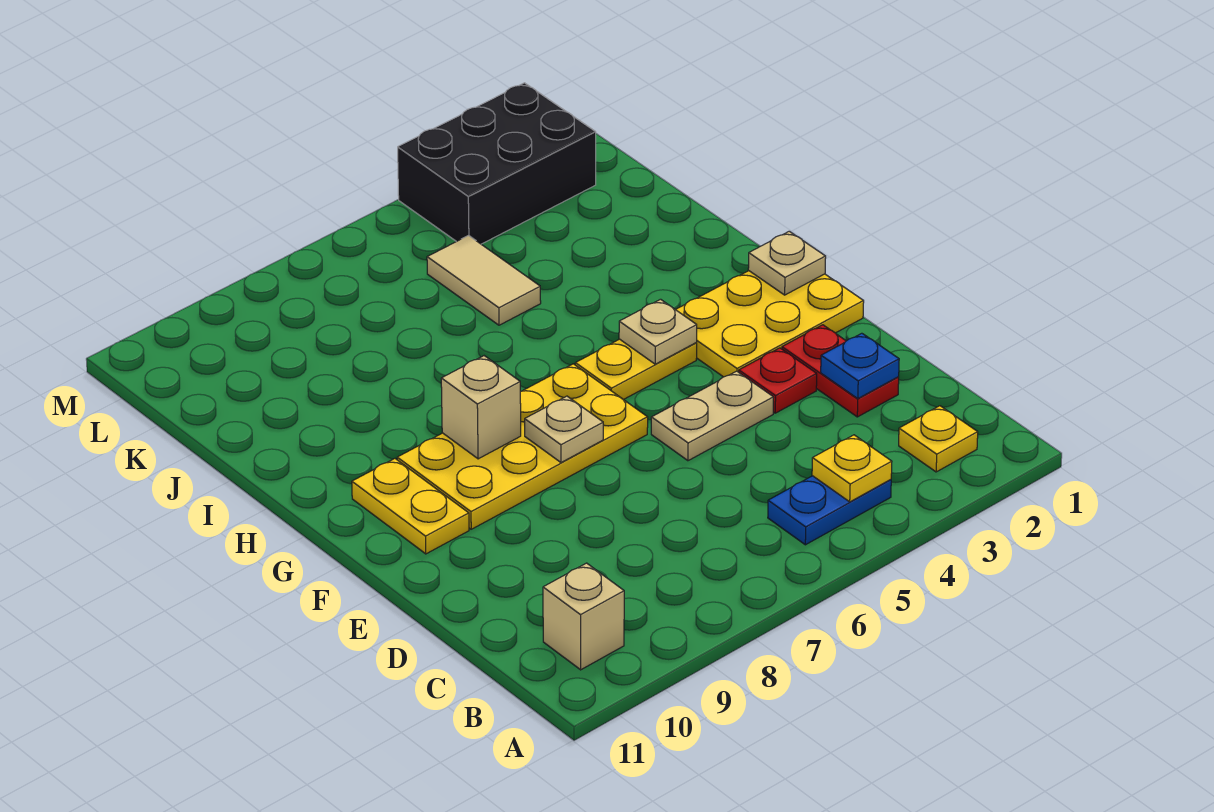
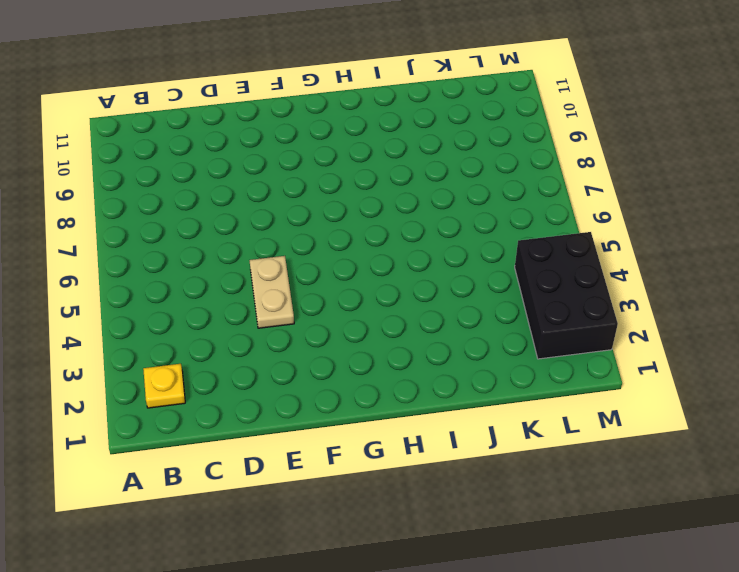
none -> blue 1x2 plate [768,476,891,545]
none -> tan 1x1 brick [543,563,624,670]
none -> red 1x2 plate [782,325,899,417]

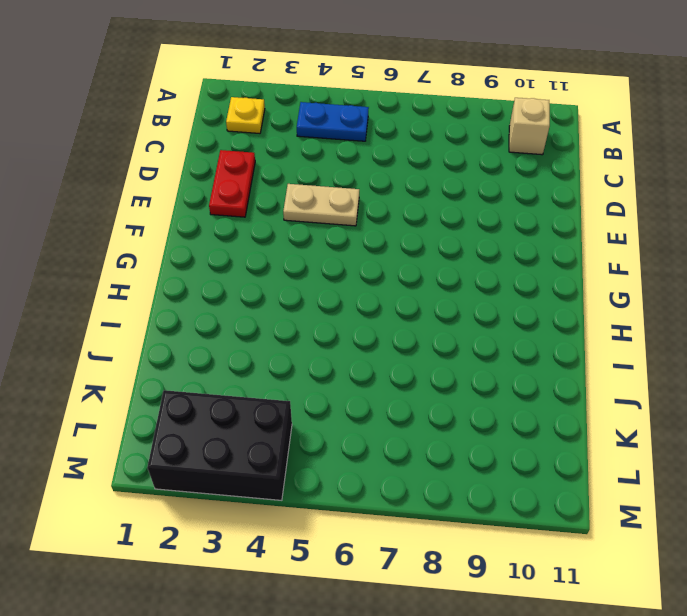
none -> red 1x1 plate [739,348,817,413]
none -> yellow 2x3 plate [676,271,864,377]
none -> yellow 2x4 plate [397,364,648,529]

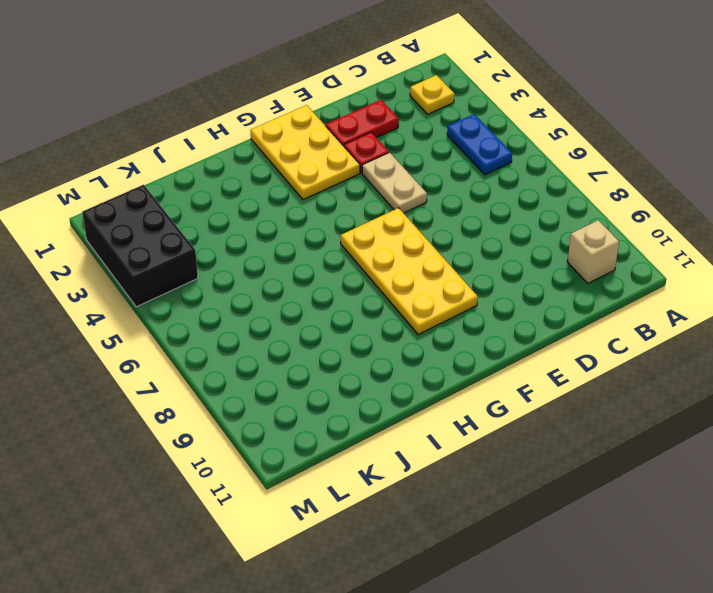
none -> yellow 1x2 plate [352,459,469,554]
none -> yellow 1x2 plate [575,339,697,400]
none -> tan 1x2 tile [427,236,541,325]

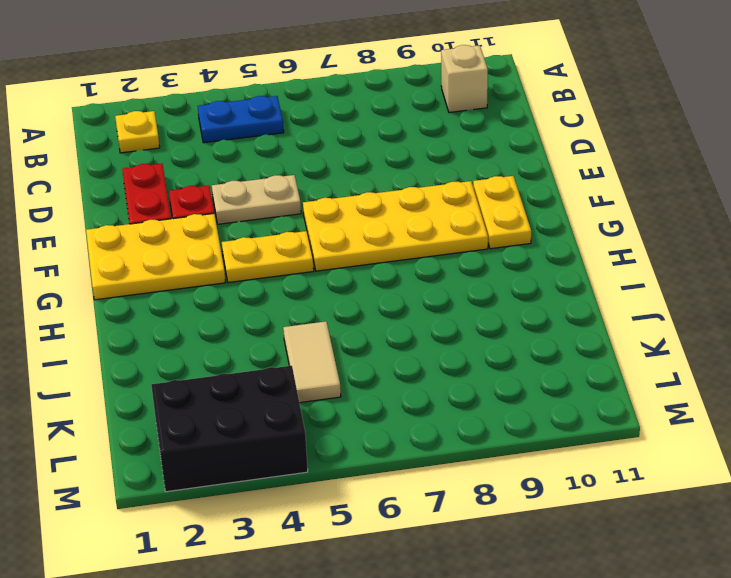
none -> yellow 1x1 plate [812,435,892,502]
none -> blue 1x1 plate [821,333,899,399]
none -> tan 1x1 plate [525,396,603,463]

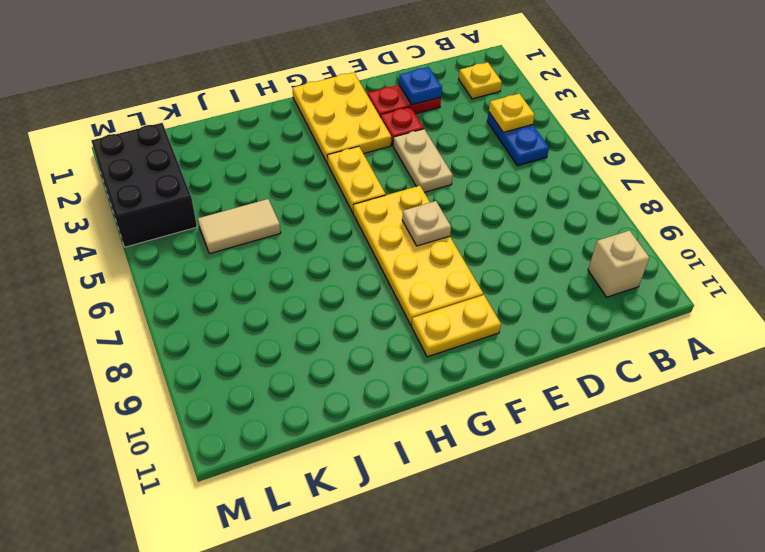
none -> tan 1x1 plate [748,231,826,295]
none -> tan 1x1 plate [619,299,697,364]
none -> tan 1x1 brick [441,356,521,459]

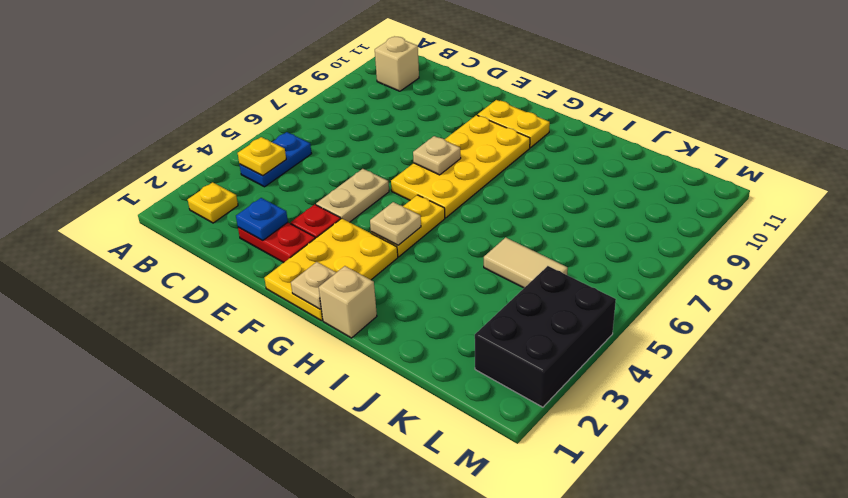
tan 1x1 brick [319,266,377,338] -> tan 1x1 brick moved to [441,356,521,459]

